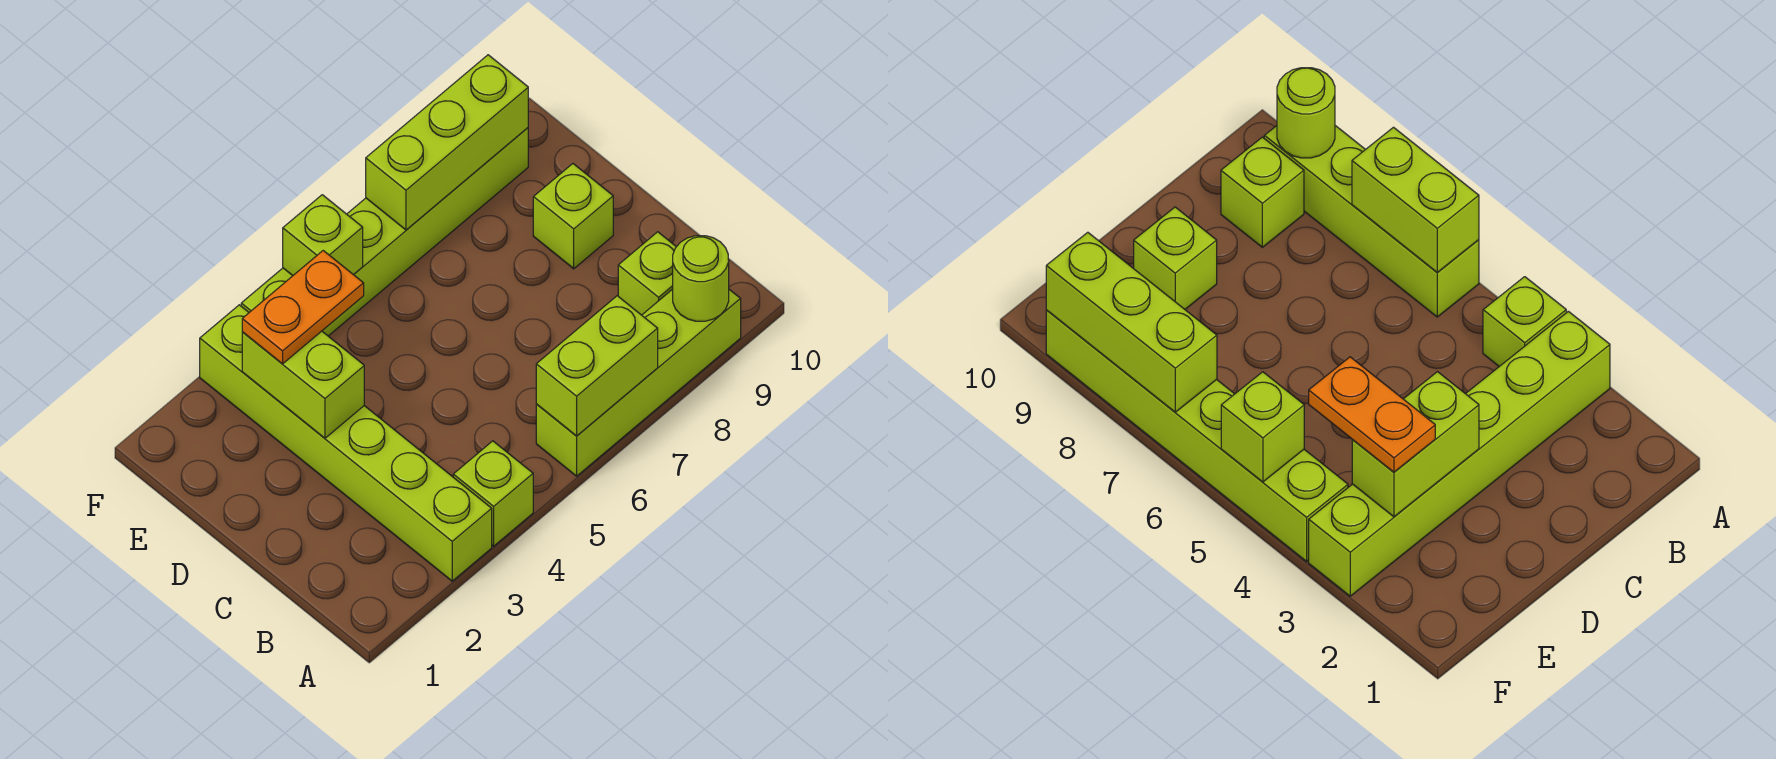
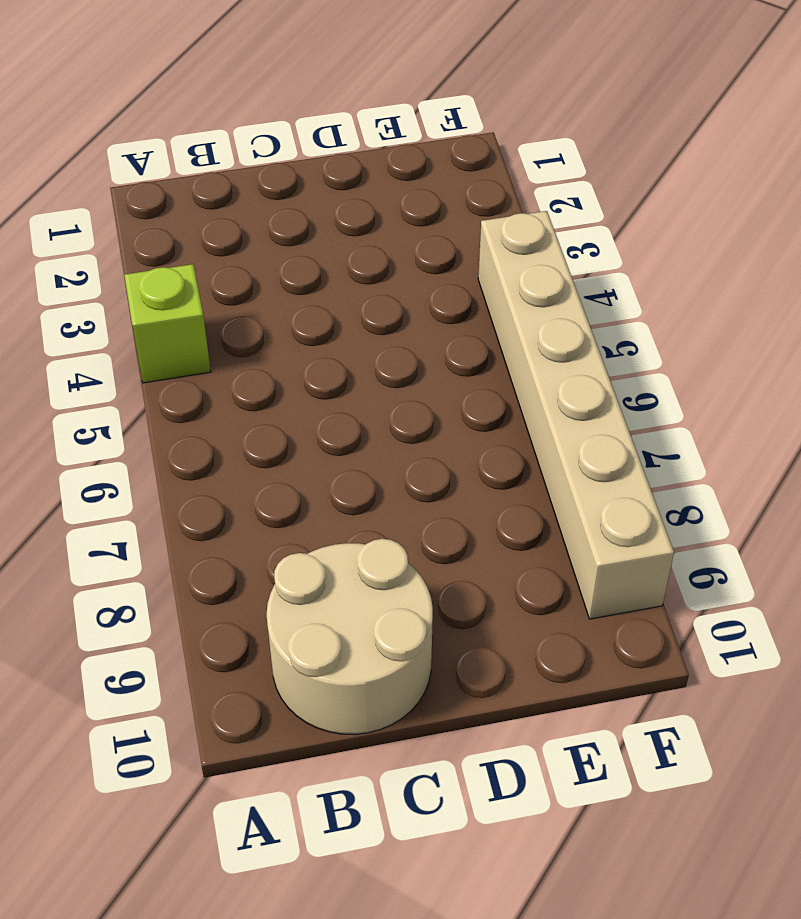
tan 2x2 round brick [267,539,433,734] -> lime 1x1 brick [618,232,676,315]
tan 1x6 brick [478,211,674,619] -> lime 1x6 brick [241,128,528,336]
none -> lime 1x6 brick [200,305,492,581]
none -> lime 1x4 brick [536,289,741,476]
none -> lime 1x1 brick [533,164,613,269]

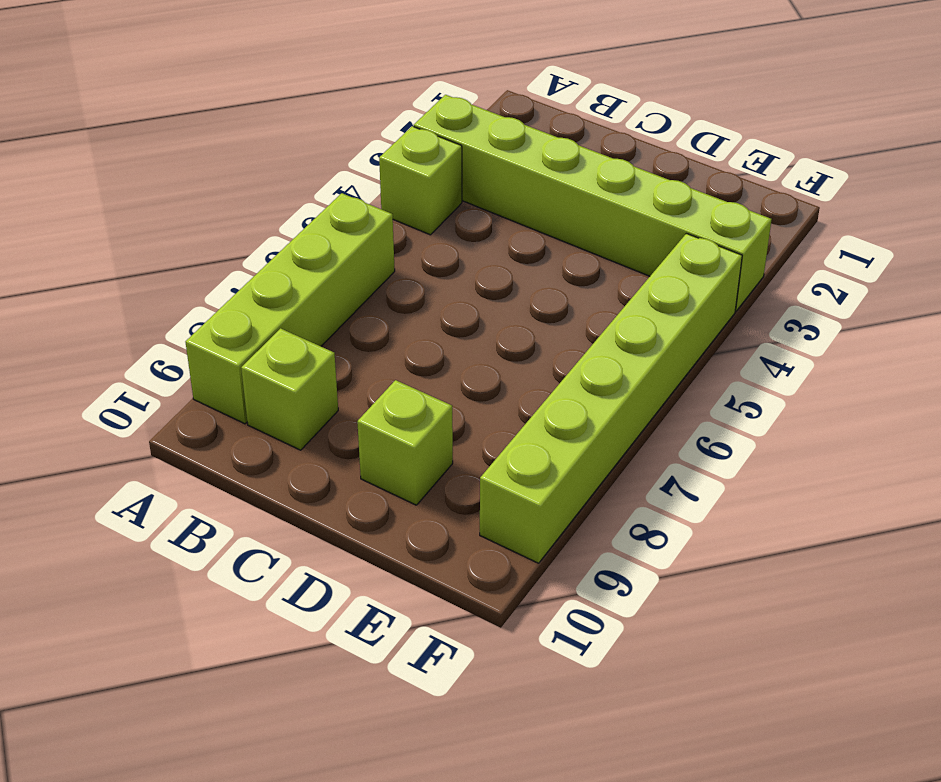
none -> lime 1x2 brick [536,296,658,436]
none -> lime 1x1 round brick [673,236,729,321]
none -> lime 1x2 brick [242,331,364,438]

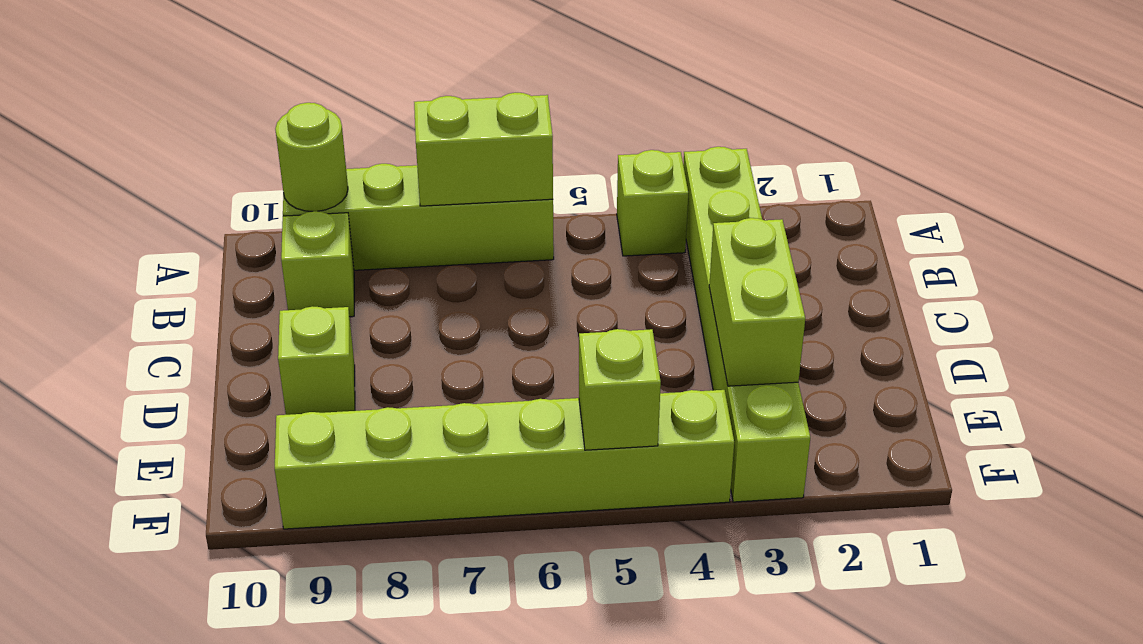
none -> lime 1x3 brick [366,55,528,230]
none -> orange 1x2 plate [242,251,364,364]

